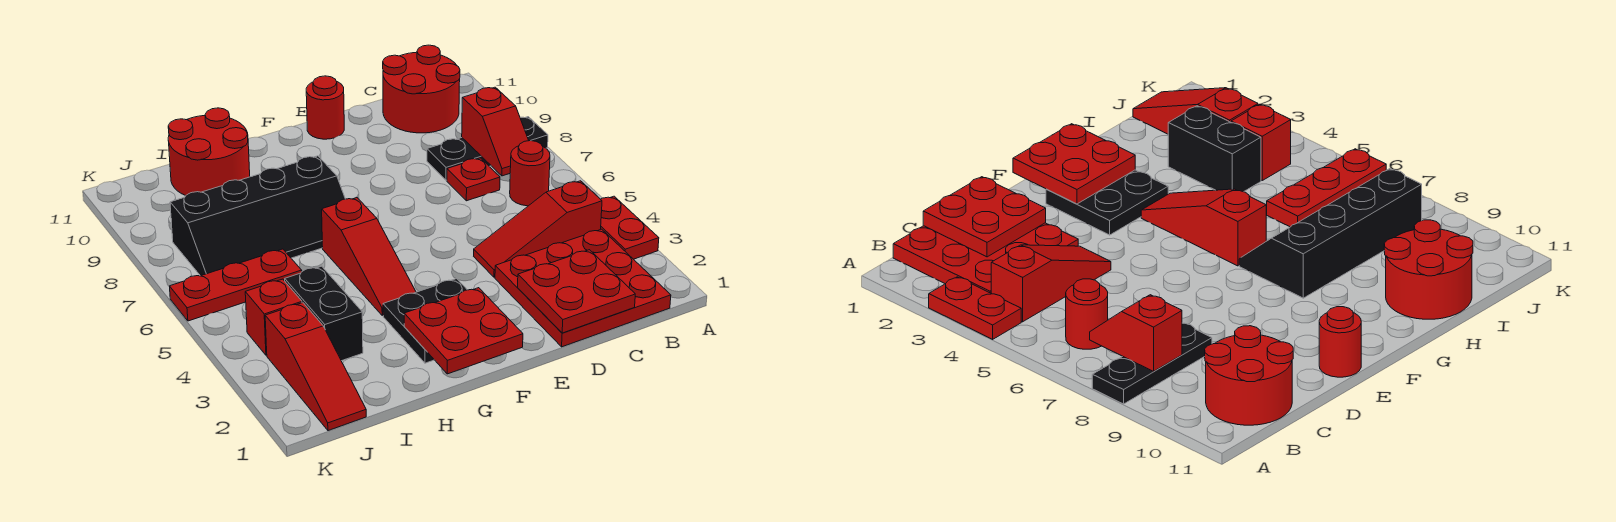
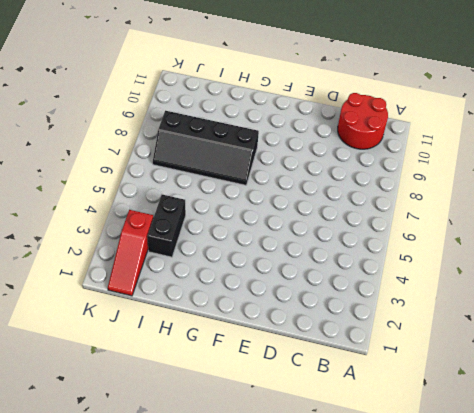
none -> red 1x2 plate [601,196,659,259]
none -> black 1x3 plate [427,117,548,180]
none -> red 3x3 plate [495,229,671,347]

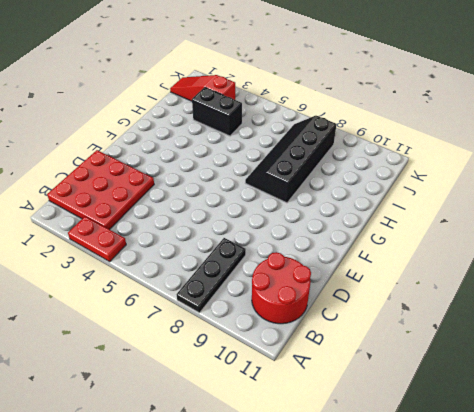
none -> red 1x3 slope [474,181,602,277]
none -> red 1x1 round brick [510,141,550,206]
none -> red 1x1 plate [447,158,500,201]

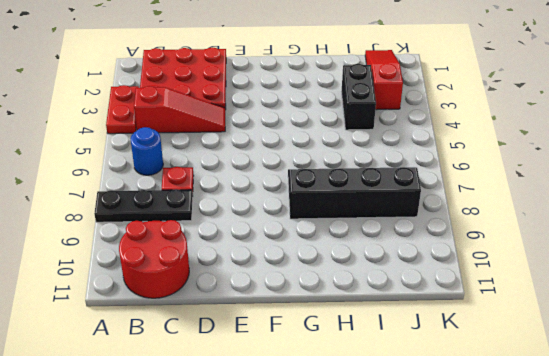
blue 1x1 round brick [131,127,163,175] -> red 1x1 round brick [510,141,550,206]
none -> red 1x1 round brick [306,76,344,139]
none -> black 2x2 plate [383,279,467,363]
none -> red 1x3 slope [322,198,416,316]

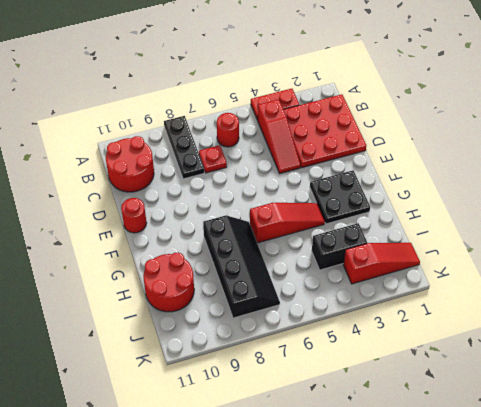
none -> red 1x3 plate [169,249,302,321]
none -> red 1x1 brick [245,279,302,355]
none -> red 1x2 slope [462,87,529,176]

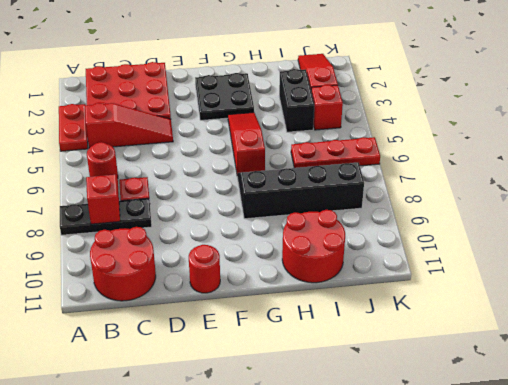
none -> red 2x2 plate [518,250,635,333]
none -> red 2x2 plate [404,288,523,374]

